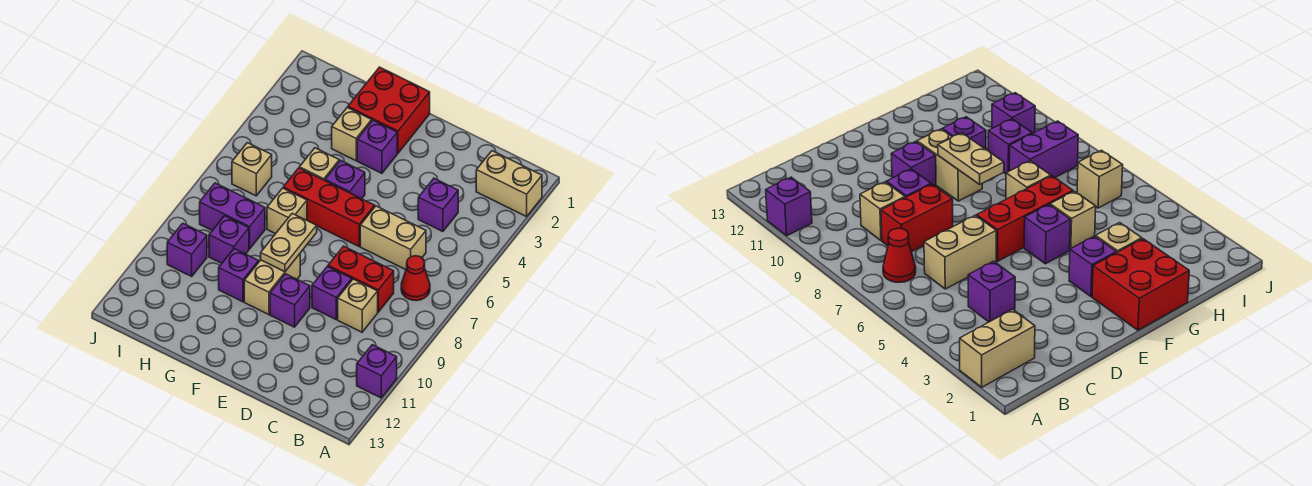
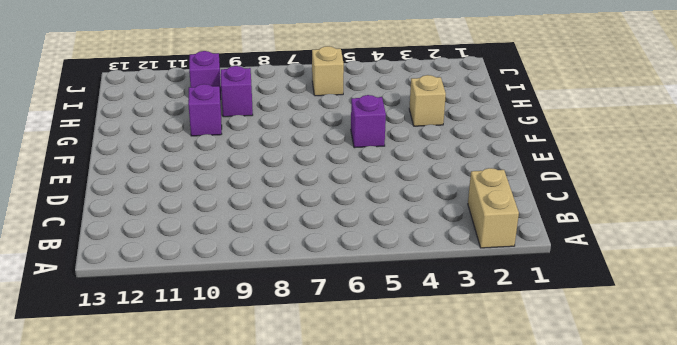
none -> purple 1x1 brick [357,345,397,398]
none -> red 1x1 cone [401,256,430,301]
none -> purple 1x1 brick [418,178,458,232]

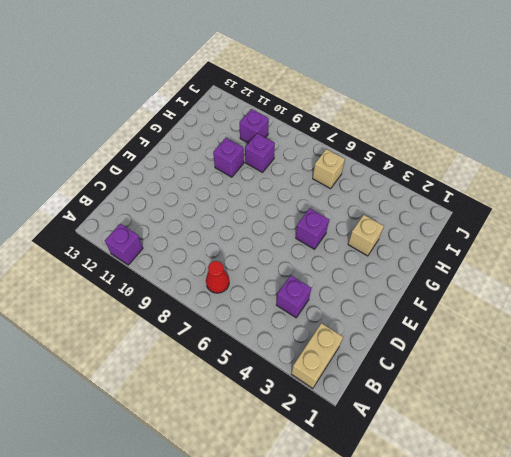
none -> tan 1x2 brick [360,206,426,270]
none -> red 1x2 brick [328,246,394,312]
none -> tan 1x1 brick [338,279,378,332]

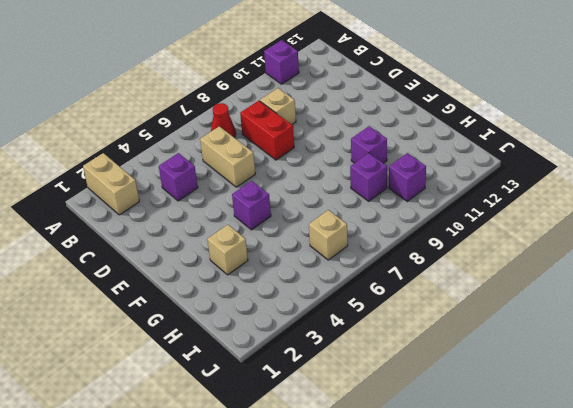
none -> purple 1x1 brick [312,266,352,319]
none -> red 1x3 brick [283,168,375,246]
none -> purple 1x1 brick [270,274,310,327]

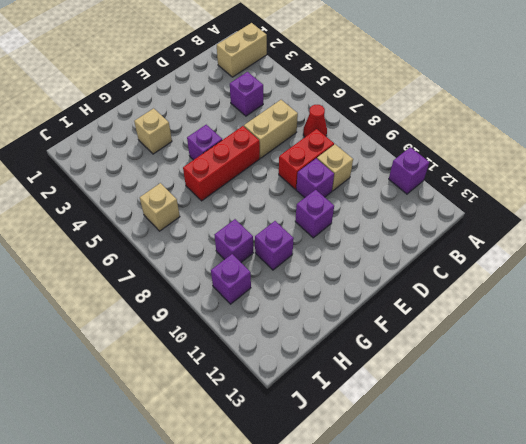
none -> red 2x2 brick [348,67,430,153]
none -> purple 1x1 brick [357,120,397,173]
none -> tan 1x2 brick [244,254,300,315]

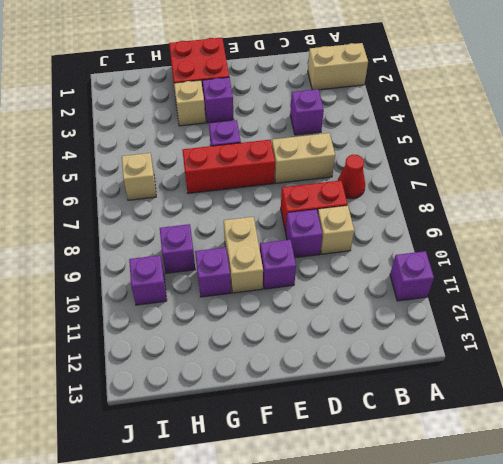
none -> tan 1x1 brick [299,148,339,181]
none -> tan 1x1 brick [267,188,307,234]
none -> purple 1x2 brick [200,183,265,249]

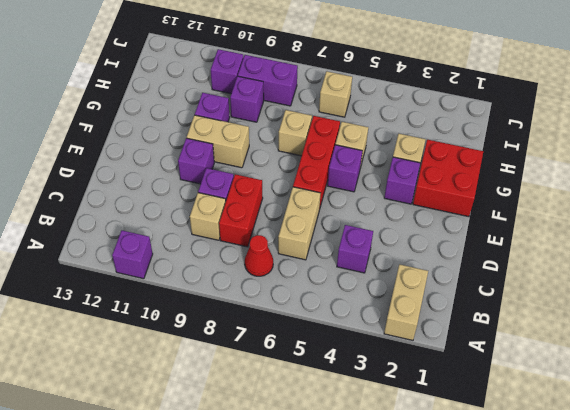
purple 1x2 brick [238,55,298,106] -> purple 1x2 brick turned to [200,183,265,249]
none -> tan 1x2 plate [261,213,317,272]

